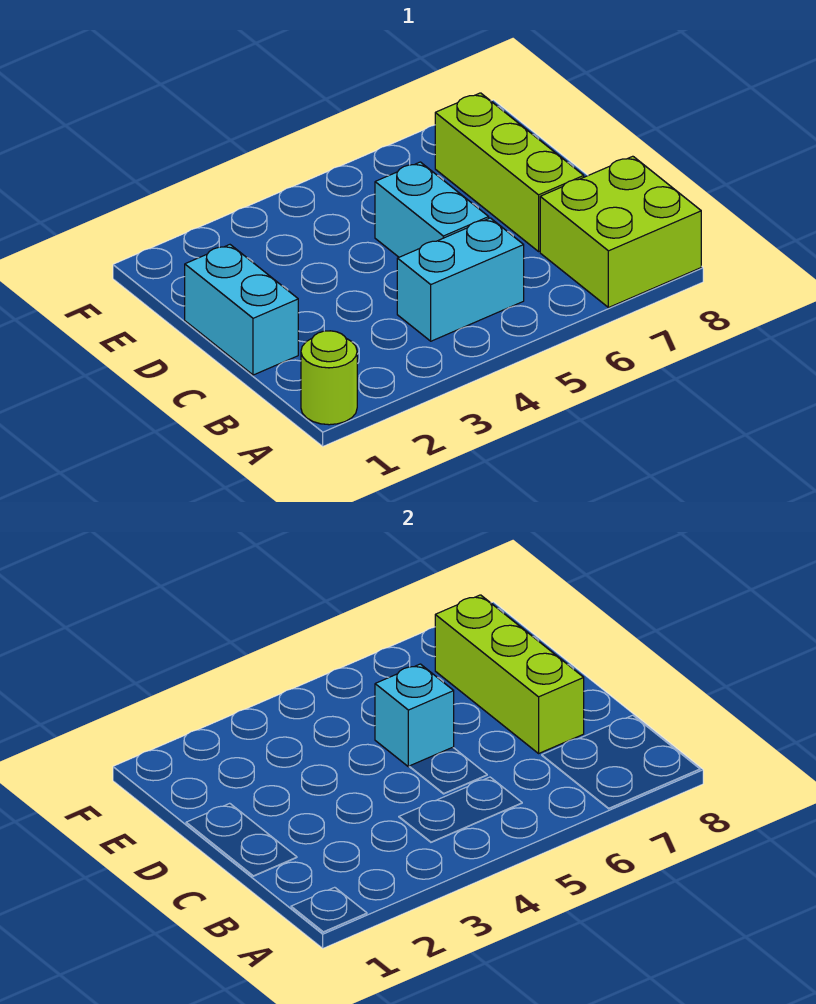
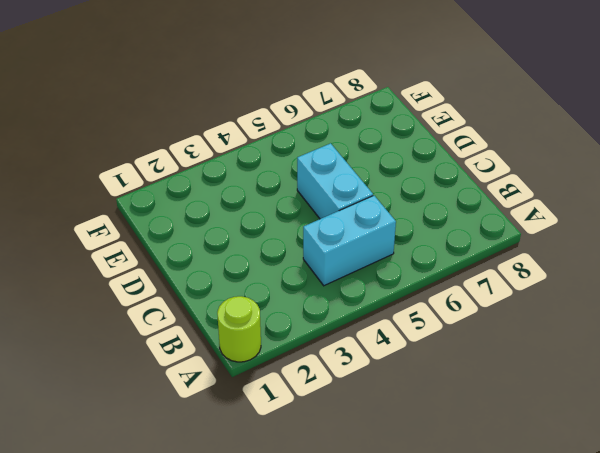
none -> lime 2x2 brick [540,156,701,308]
none -> cyan 1x2 brick [185,245,298,375]

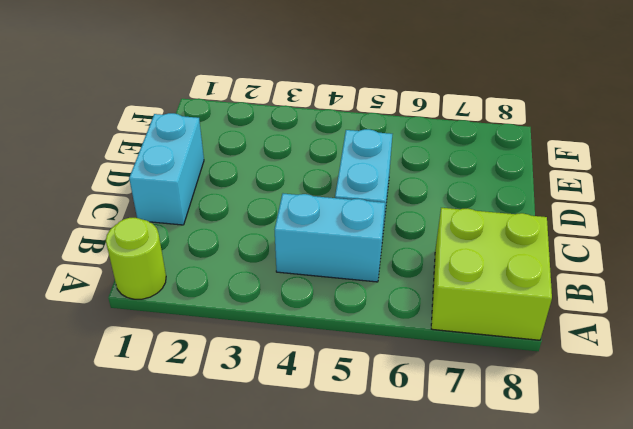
none -> lime 1x3 brick [435,93,584,251]
none -> lime 1x3 brick [435,595,584,753]

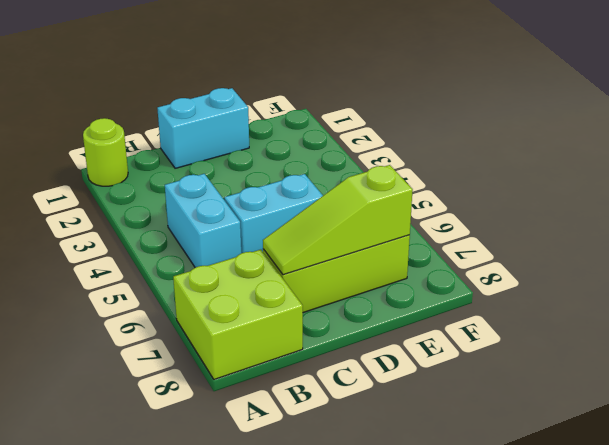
lime 1x3 slope [263,165,413,275] -> lime 1x3 brick [435,595,584,753]
none -> cyan 1x1 brick [375,664,454,767]

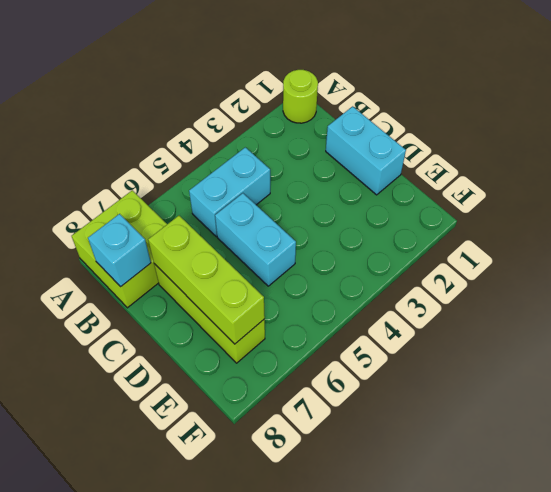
cyan 1x1 brick [88,214,151,287] -> cyan 1x1 brick moved to [375,664,454,767]

